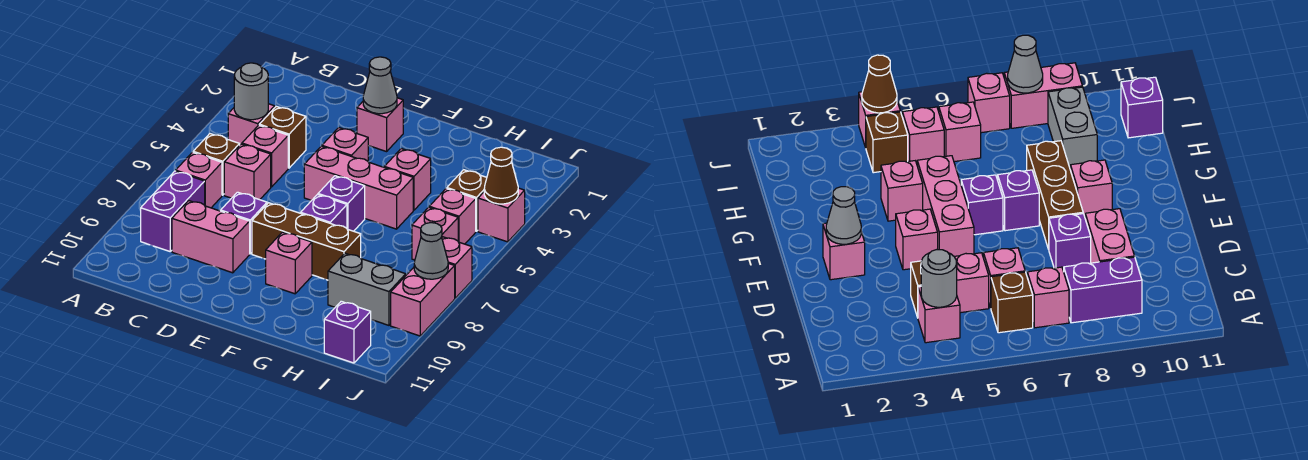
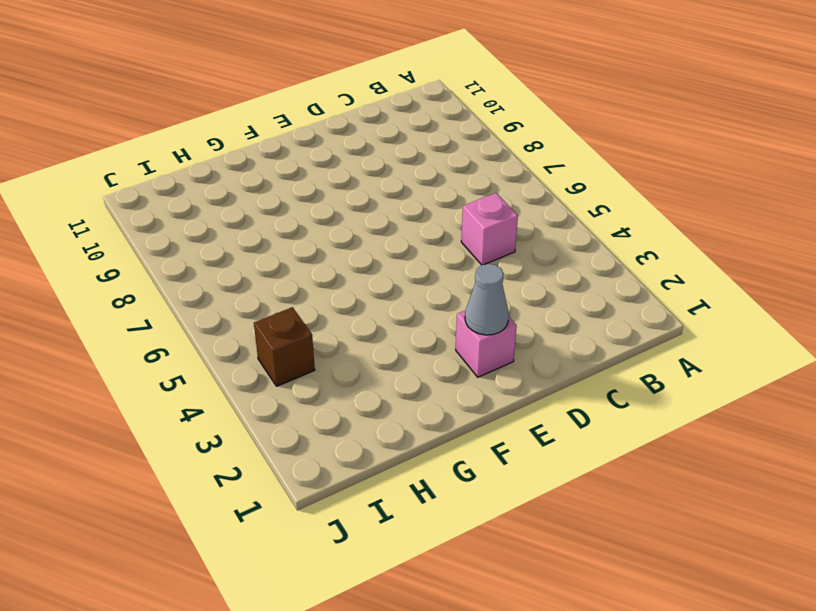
none -> pink 1x1 brick [228,104,275,145]
none -> brown 1x1 brick [193,134,240,195]
none -> pink 1x1 brick [176,152,222,208]

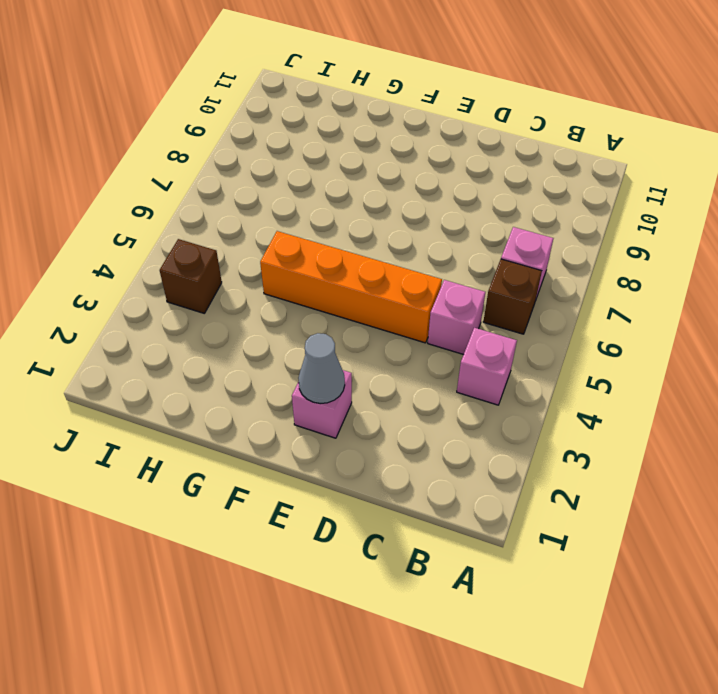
orange 1x4 brick [260,231,442,343] -> pink 1x3 brick [304,146,413,229]
none -> purple 1x2 brick [141,171,205,251]
none -> brown 1x1 brick [259,106,306,168]
none -> pink 1x1 brick [224,144,271,200]

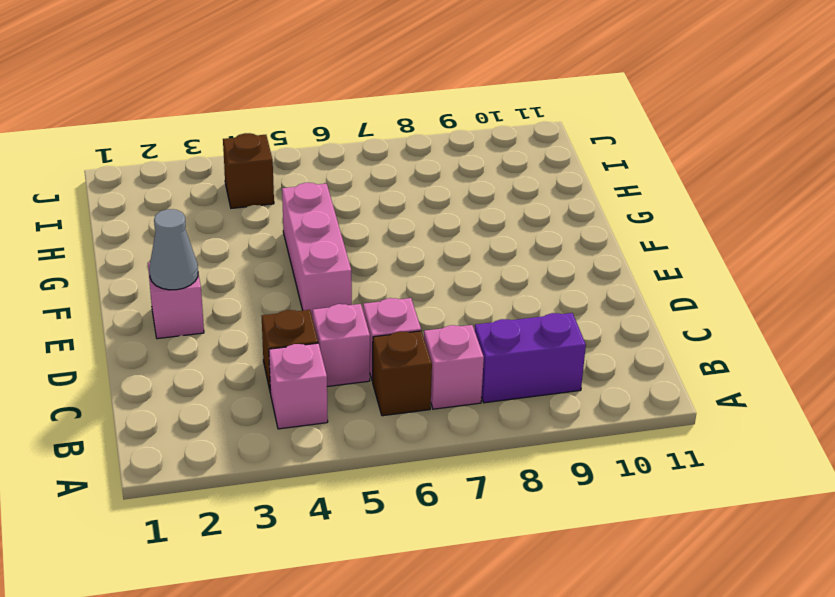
none -> pink 1x2 brick [172,201,250,273]
none -> purple 1x1 brick [221,192,267,254]
none -> pink 1x1 brick [322,128,368,161]

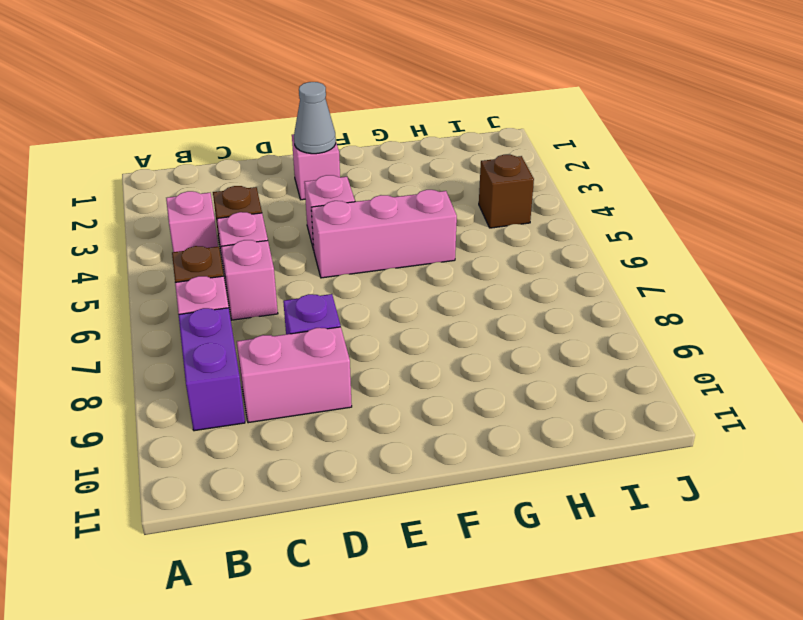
none -> brown 1x3 brick [252,203,361,280]
none -> purple 1x1 brick [318,176,365,231]
none -> purple 1x1 brick [301,195,347,228]

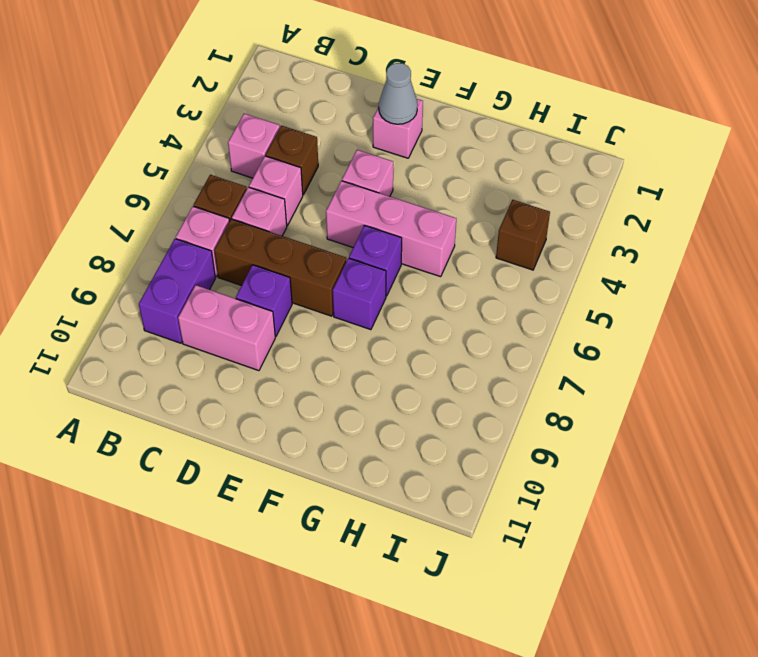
brown 1x3 brick [214,219,346,316] -> brown 1x3 brick moved to [252,203,361,280]
none -> pink 1x1 brick [266,232,312,294]
none -> pink 1x1 brick [384,149,431,210]
none -> grey 1x2 brick [328,253,406,325]

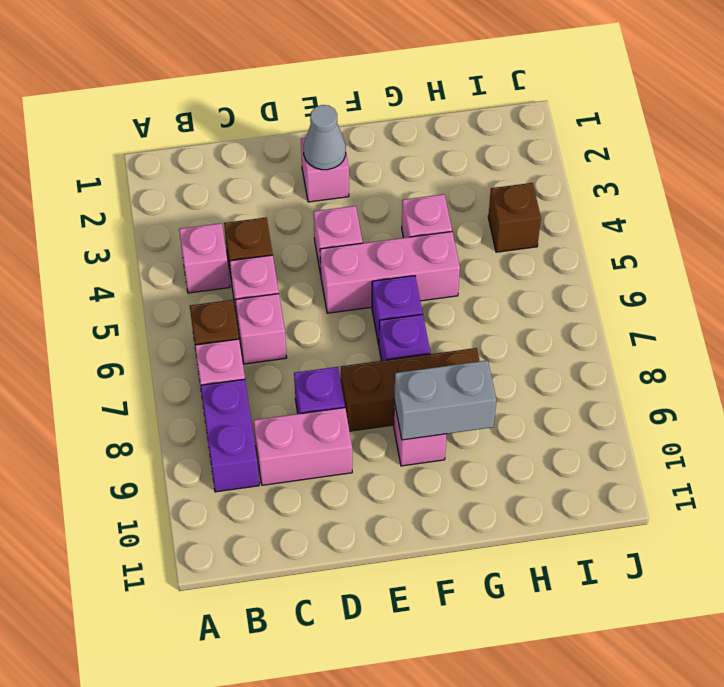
grey 1x2 brick [394,360,496,440] -> grey 1x2 brick moved to [328,253,406,325]
none -> pink 1x1 brick [429,189,476,244]
none -> pink 1x1 brick [412,207,458,260]
none -> purple 1x1 brick [324,301,371,363]

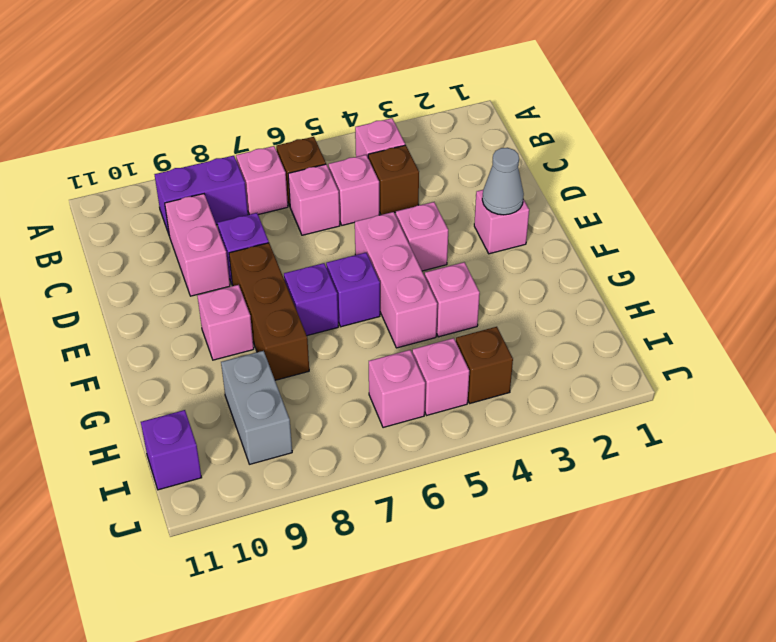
none -> pink 1x1 brick [478,188,525,242]
none -> pink 1x1 brick [442,237,472,298]
none -> pink 1x2 brick [391,263,455,336]

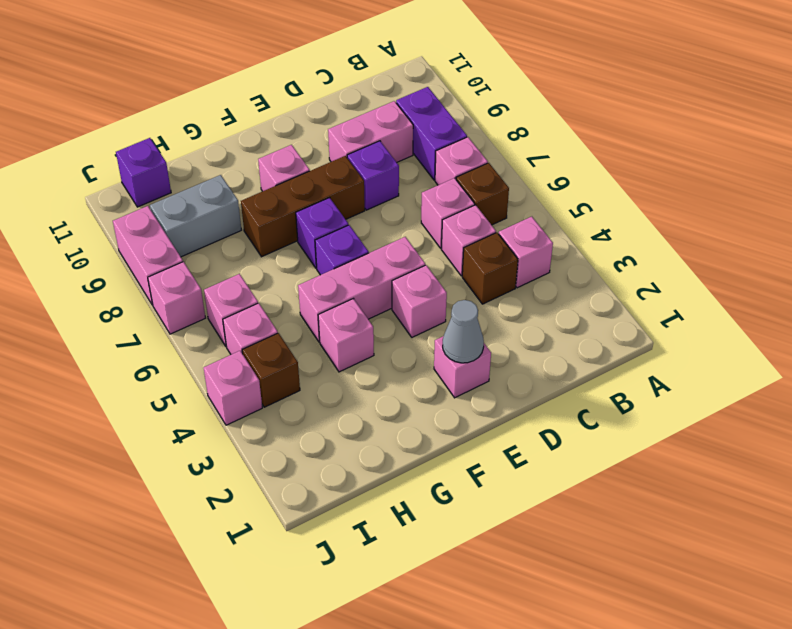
none -> grey 1x1 round brick [234,63,268,120]
none -> brown 1x1 cone [484,147,518,204]
none -> grey 1x1 cone [414,223,448,279]

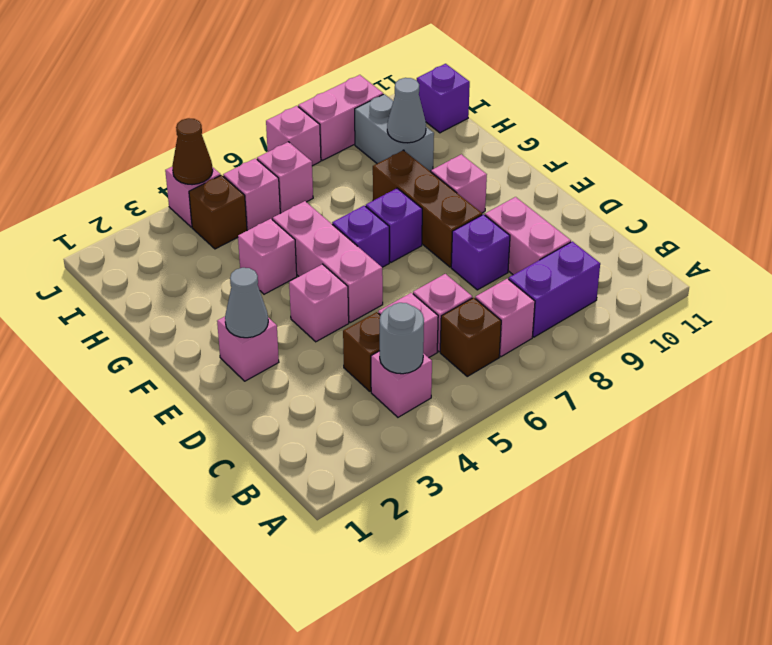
grey 1x1 cone [387,78,426,143] -> grey 1x1 cone moved to [414,223,448,279]

